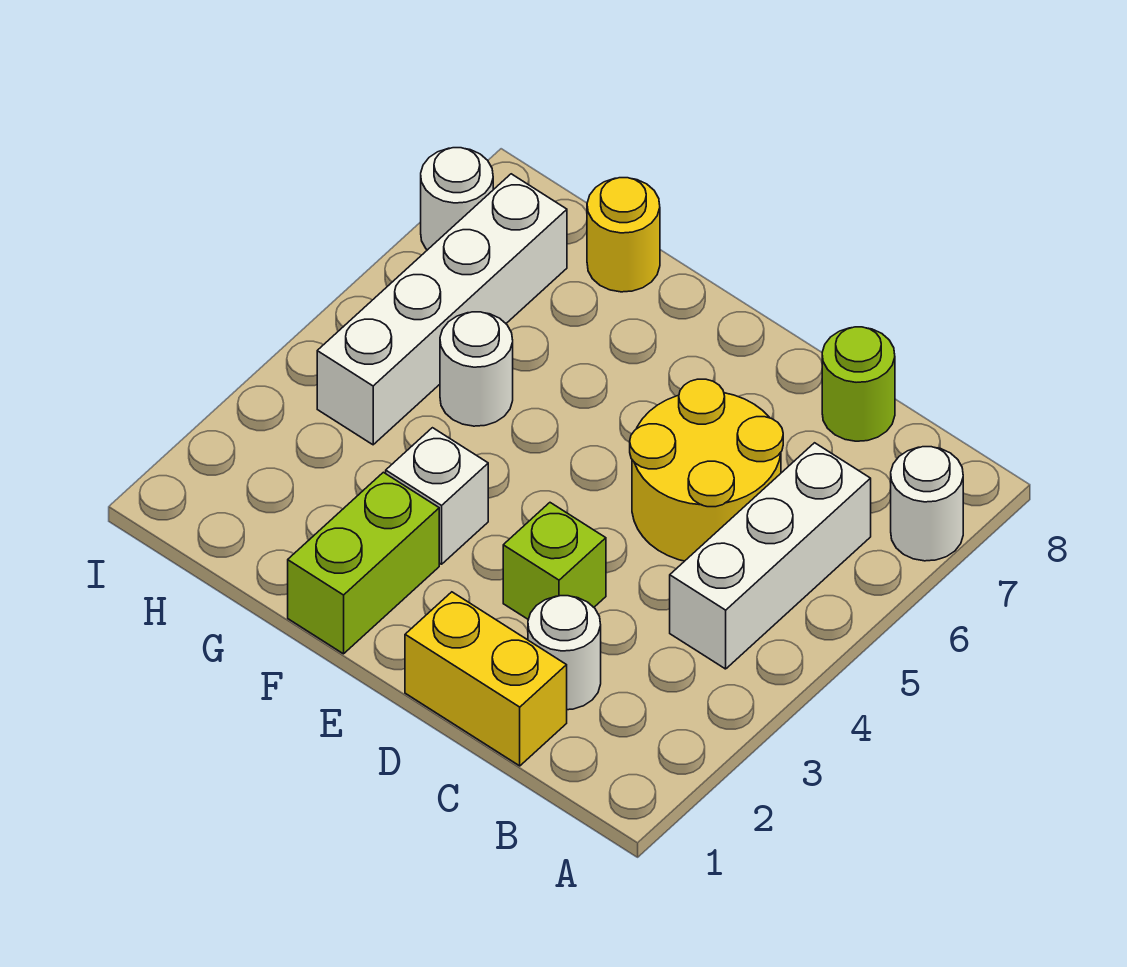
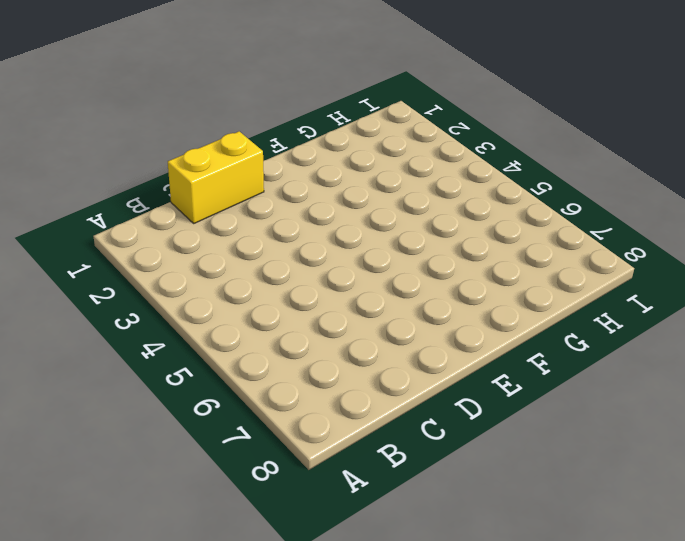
none -> white 1x1 round brick [891,447,963,561]
none -> white 1x3 brick [670,443,871,669]
none -> white 1x1 round brick [528,596,601,710]

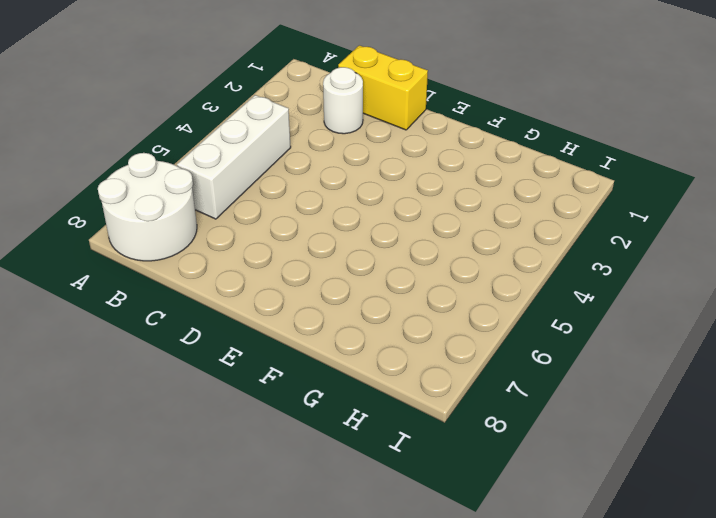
white 2x2 round brick [98,153,197,261] -> white 1x1 round brick [891,447,963,561]
none -> yellow 2x2 round brick [630,379,783,561]
none -> lime 1x1 round brick [822,327,895,441]
none -> lime 1x1 brick [503,503,606,620]

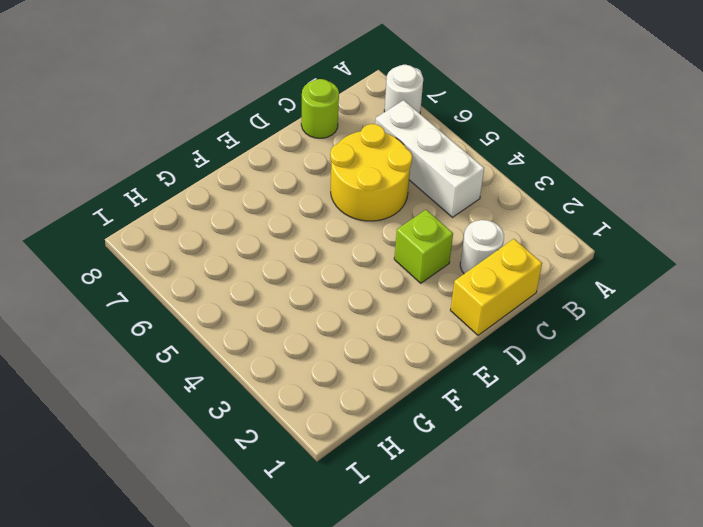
none -> lime 1x2 brick [288,472,439,654]
none -> white 1x1 brick [386,428,488,564]
none -> white 1x1 round brick [440,312,513,426]

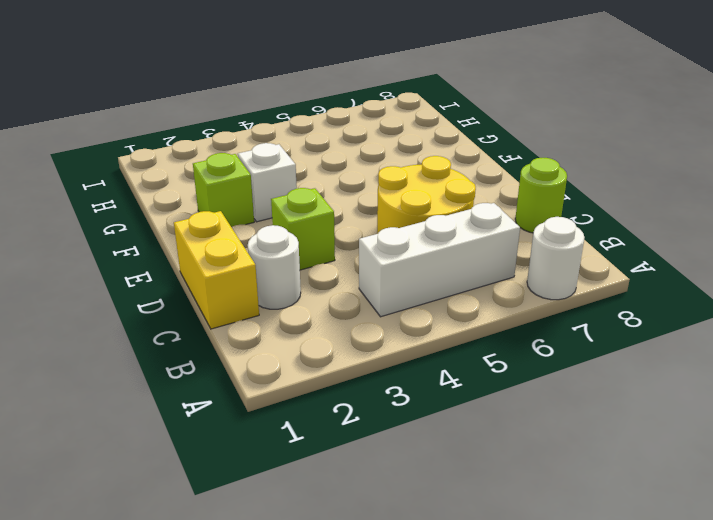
lime 1x1 brick [193,153,254,227] -> lime 1x2 brick [288,472,439,654]
none -> white 1x1 round brick [440,312,513,426]
none -> yellow 1x1 round brick [587,178,660,292]
none -> white 1x4 brick [317,174,567,445]

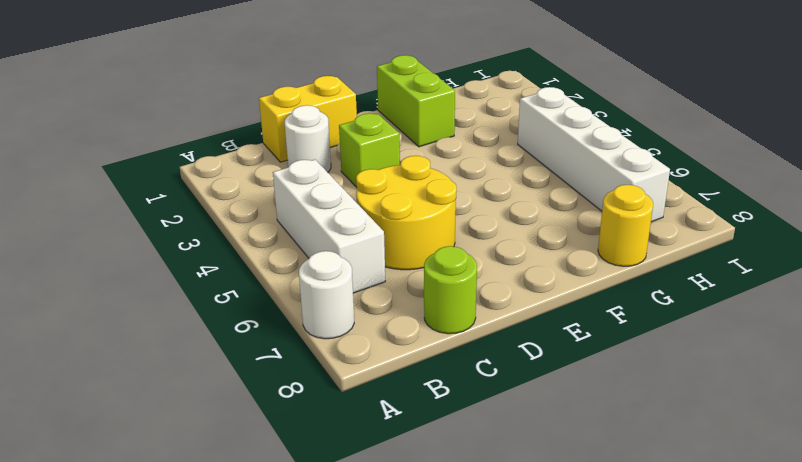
none -> white 1x1 brick [386,428,488,564]
none -> white 1x1 round brick [440,312,513,426]
none -> white 1x1 round brick [421,148,493,250]

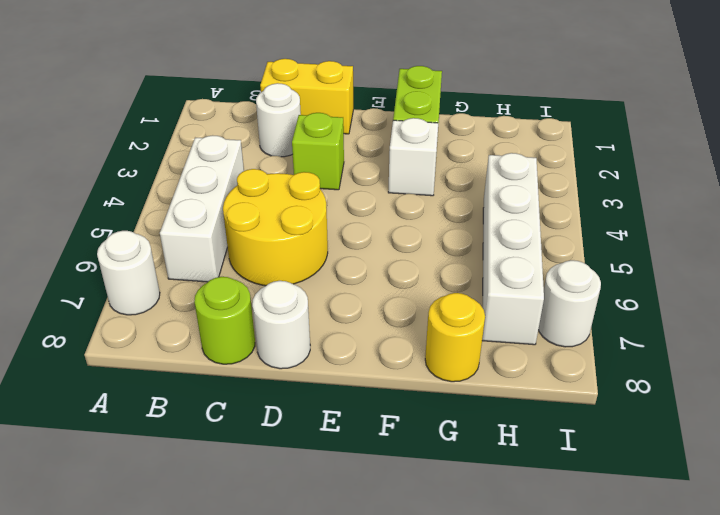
white 1x1 round brick [252,281,310,369] -> white 1x1 round brick moved to [440,312,513,426]

